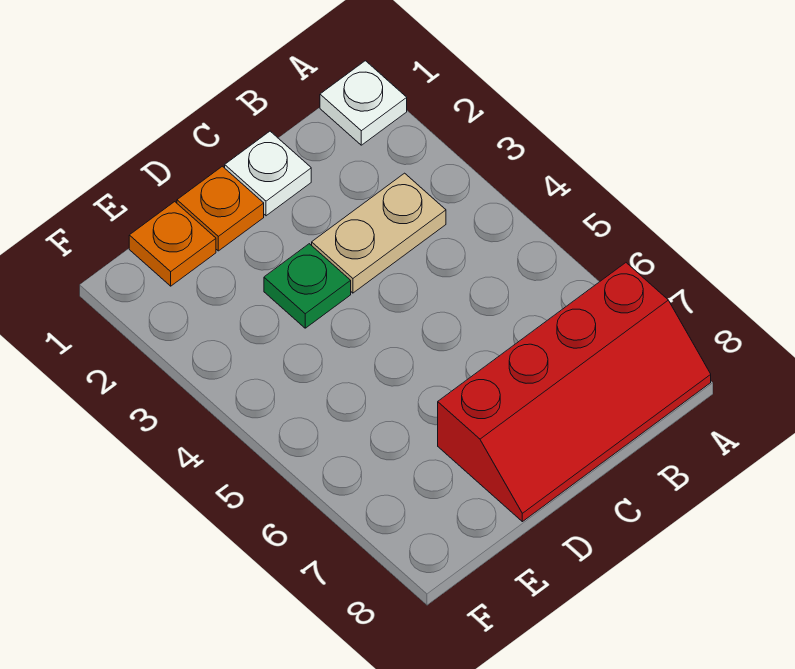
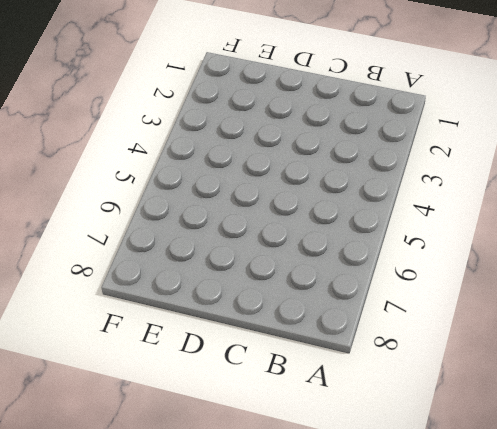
none -> white 1x1 plate [320,61,407,145]
none -> red 2x4 slope [438,263,711,522]

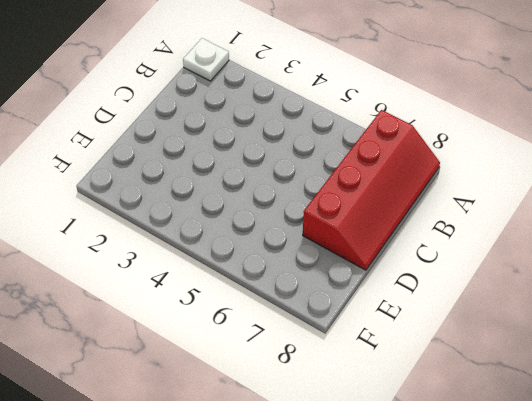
none -> tan 1x2 plate [312,173,446,293]
none -> white 1x1 plate [225,131,311,216]

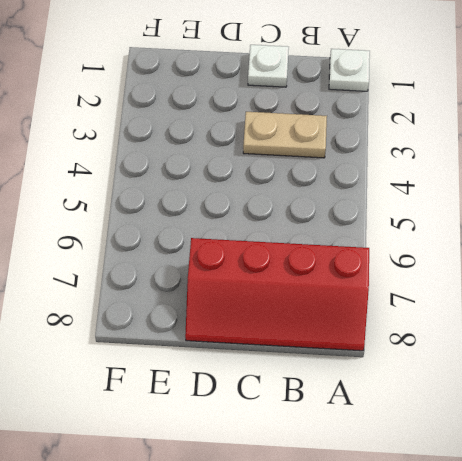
none -> orange 1x1 plate [177,166,264,251]
none -> green 1x1 plate [264,244,351,328]

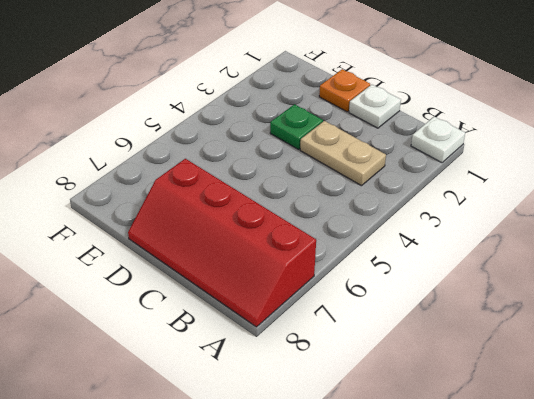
none -> orange 1x1 plate [129,202,216,286]

